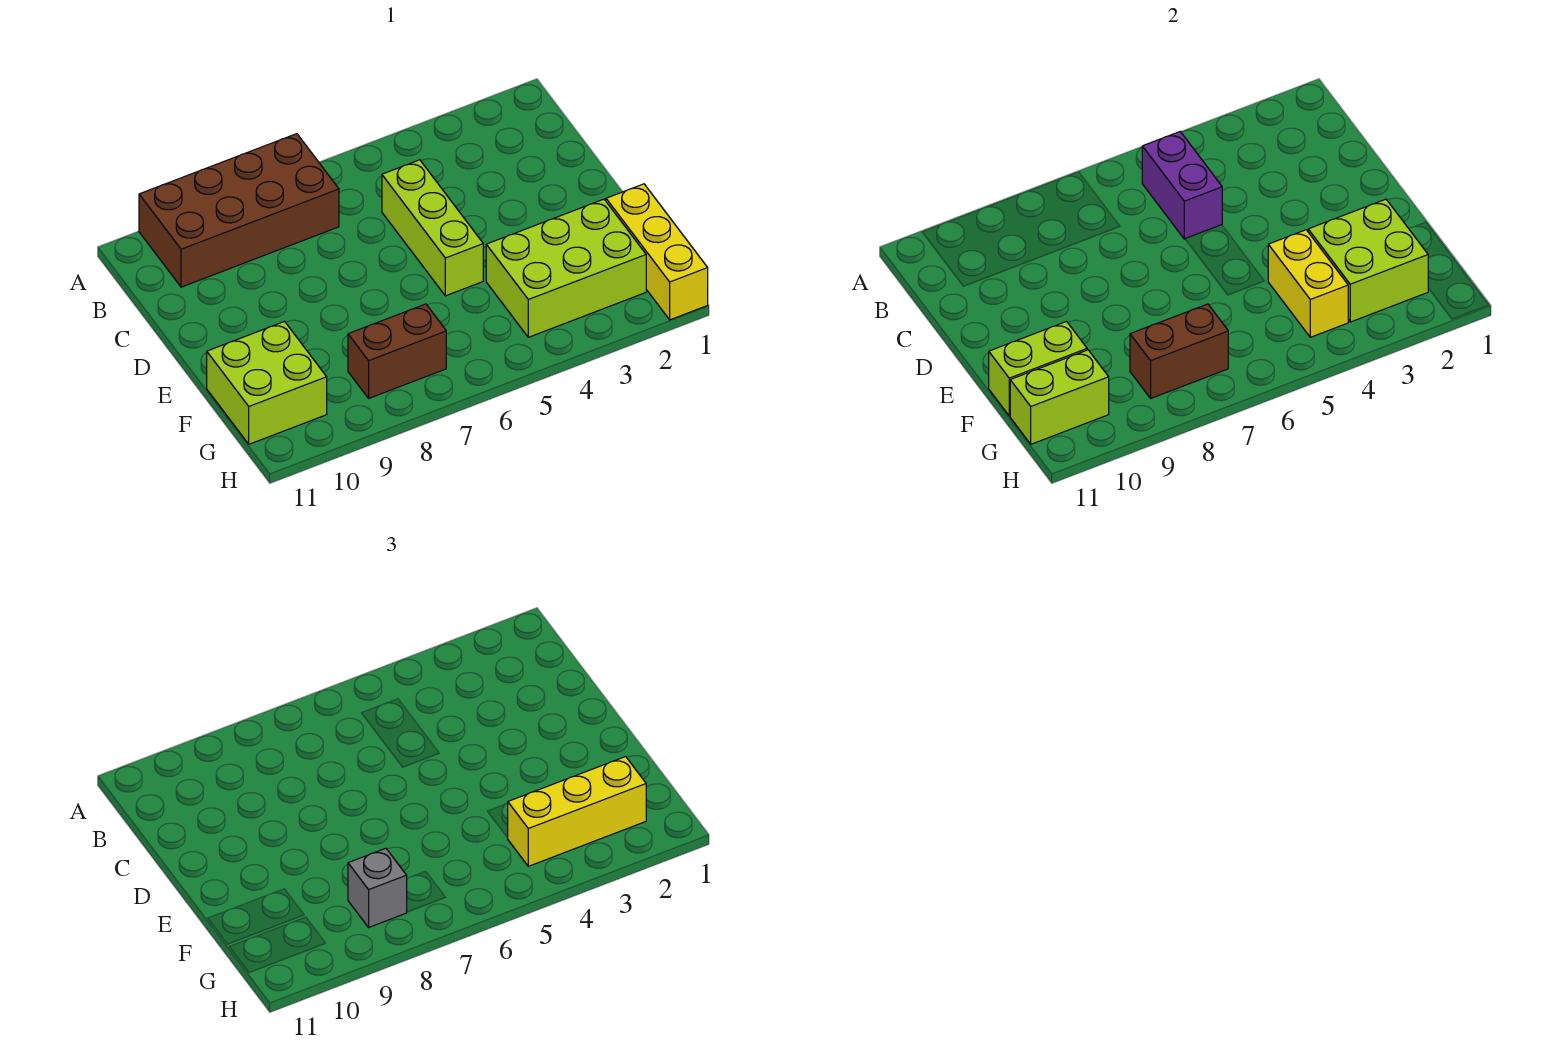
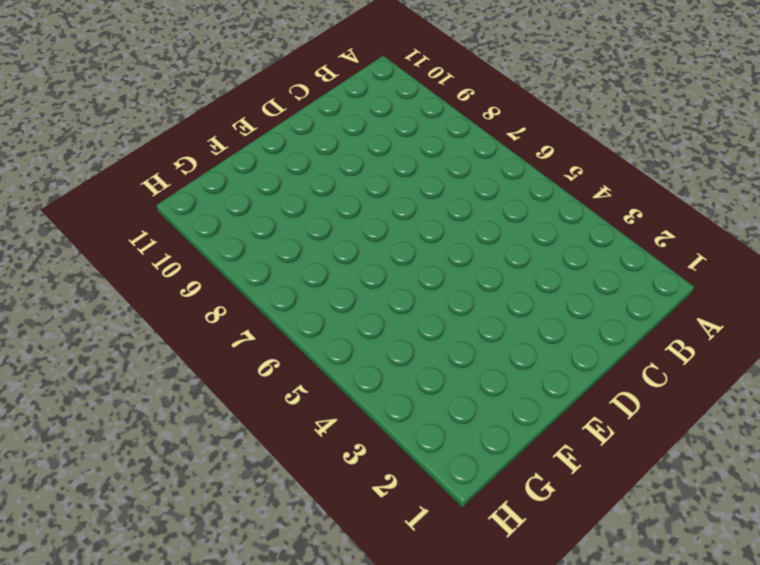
none -> brown 2x4 brick [139,134,339,287]
none -> lime 1x3 brick [382,160,483,296]
none -> yellow 1x3 brick [606,184,708,320]

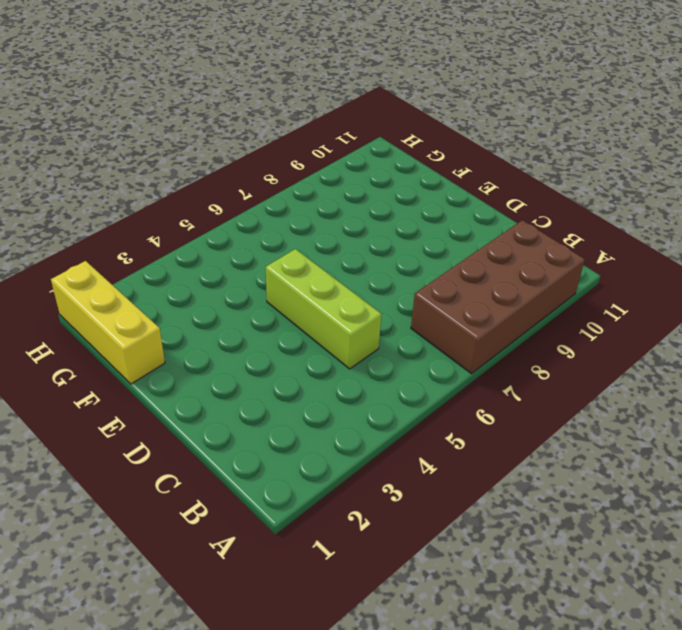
none -> lime 2x3 brick [486,199,646,337]
none -> lime 2x2 brick [207,322,327,444]
none -> brown 1x2 brick [348,304,446,398]

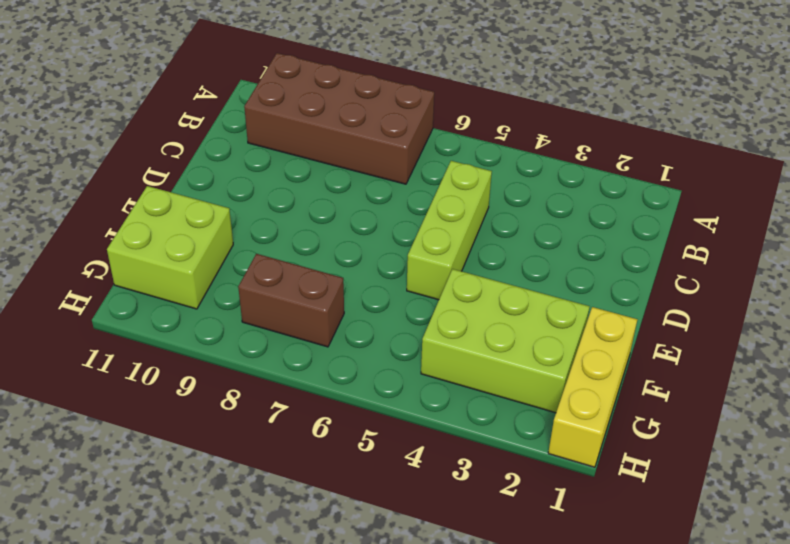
none -> purple 1x2 brick [1142,132,1222,239]
none -> lime 2x2 brick [1308,199,1429,322]
none -> yellow 1x2 brick [1268,230,1348,337]

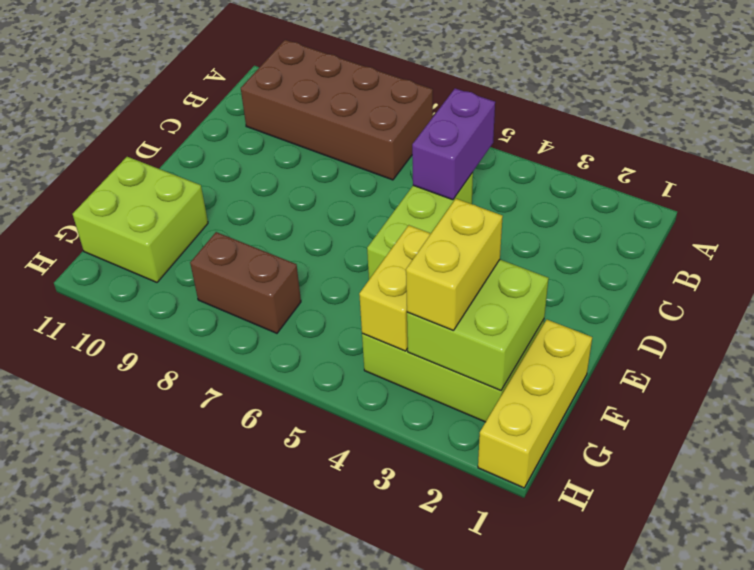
yellow 1x2 brick [406,199,503,331] -> yellow 1x3 brick [508,757,646,866]
none -> lime 1x2 brick [989,322,1087,416]
none -> brown 1x2 brick [1130,304,1228,398]
none -> lime 1x2 brick [1010,350,1109,444]

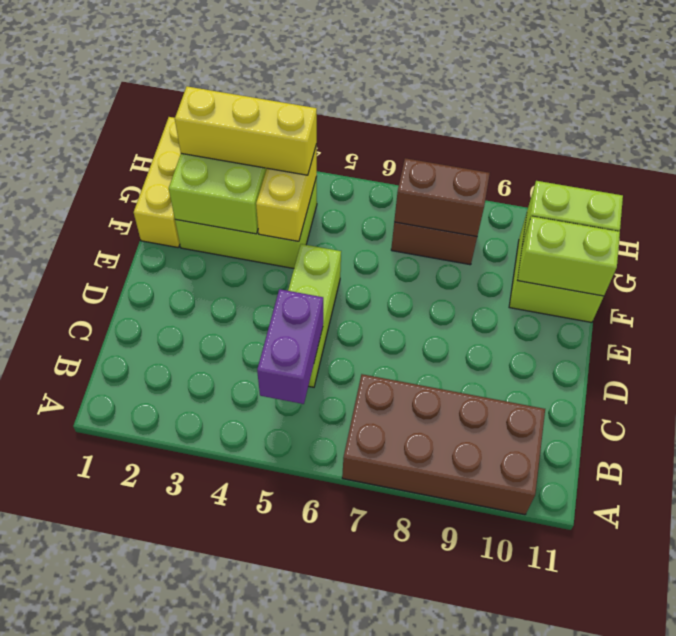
none -> grey 1x1 brick [348,848,407,927]

